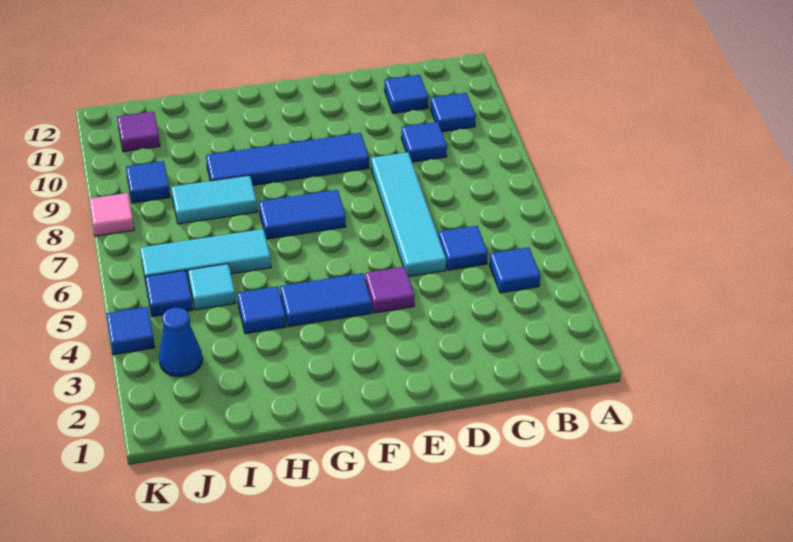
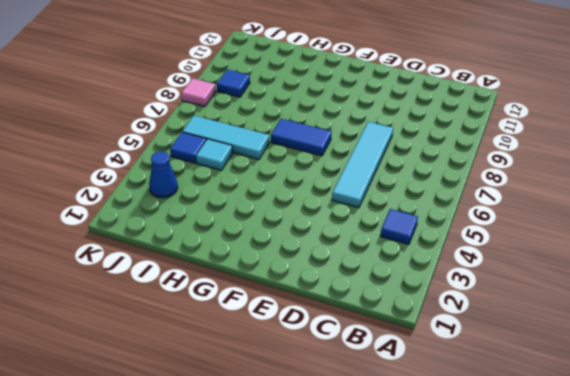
none -> blue 1x1 tile [431,93,476,132]
none -> blue 1x1 tile [439,226,488,270]
none -> blue 1x1 tile [401,122,447,162]

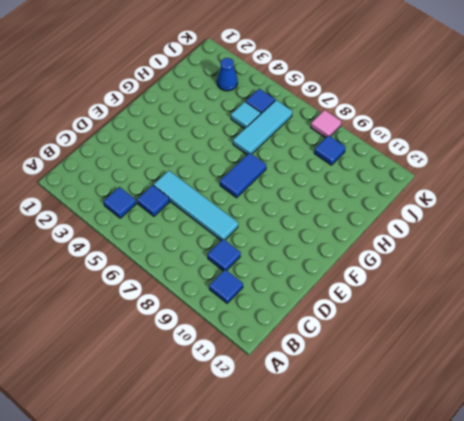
none -> blue 1x1 tile [385,75,428,113]
none -> purple 1x1 tile [365,267,414,313]
none -> blue 1x4 tile [206,133,369,185]

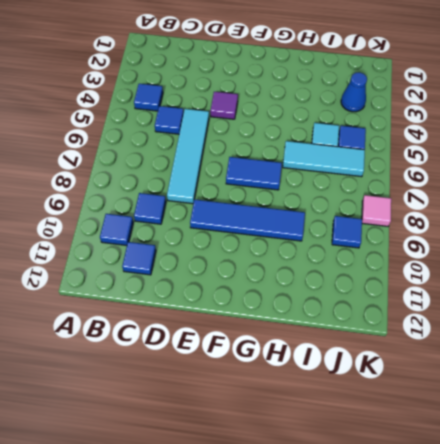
none -> blue 1x2 tile [280,273,372,327]
none -> blue 1x1 tile [237,286,286,334]
none -> cyan 1x2 tile [171,175,257,224]

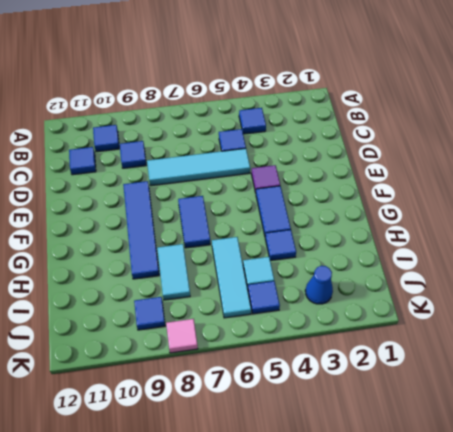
none -> purple 1x1 tile [117,112,160,152]
none -> blue 1x1 tile [106,307,155,355]

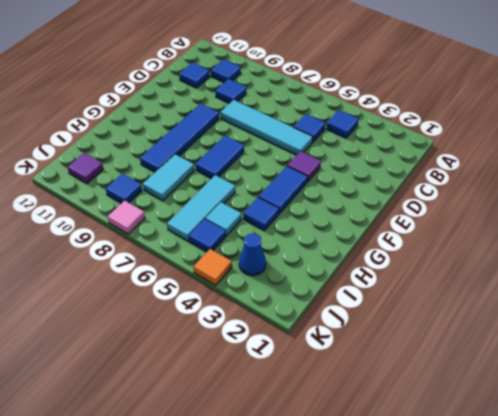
orange 1x1 tile [194,249,232,286] -> blue 1x1 tile [106,307,155,355]

